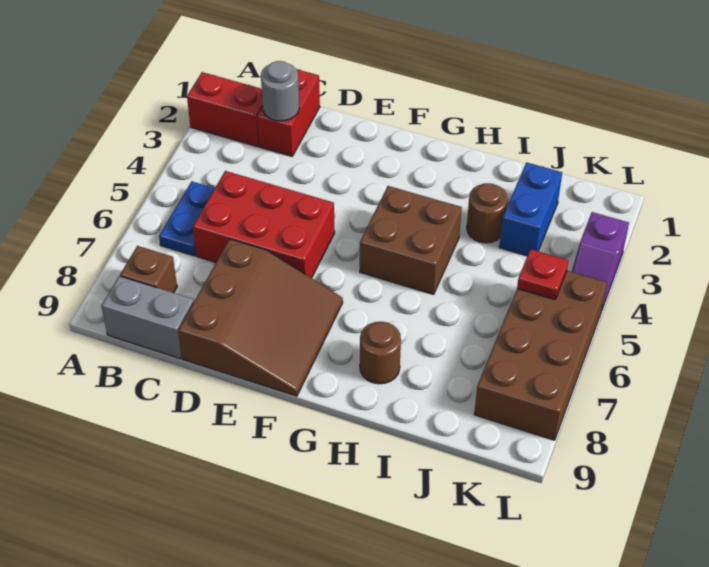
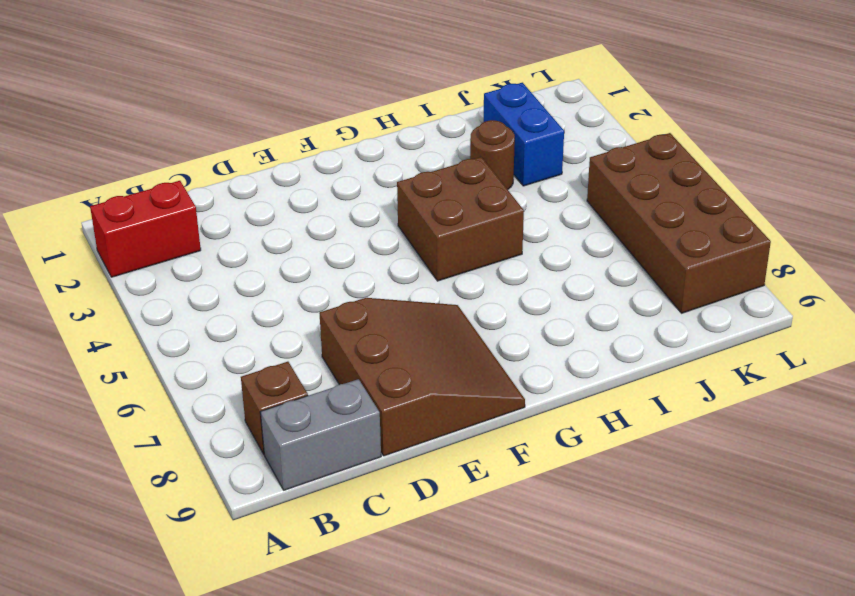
none -> blue 1x2 plate [159,181,215,256]
none -> red 1x2 brick [257,69,320,156]
none -> red 2x3 brick [193,171,335,278]

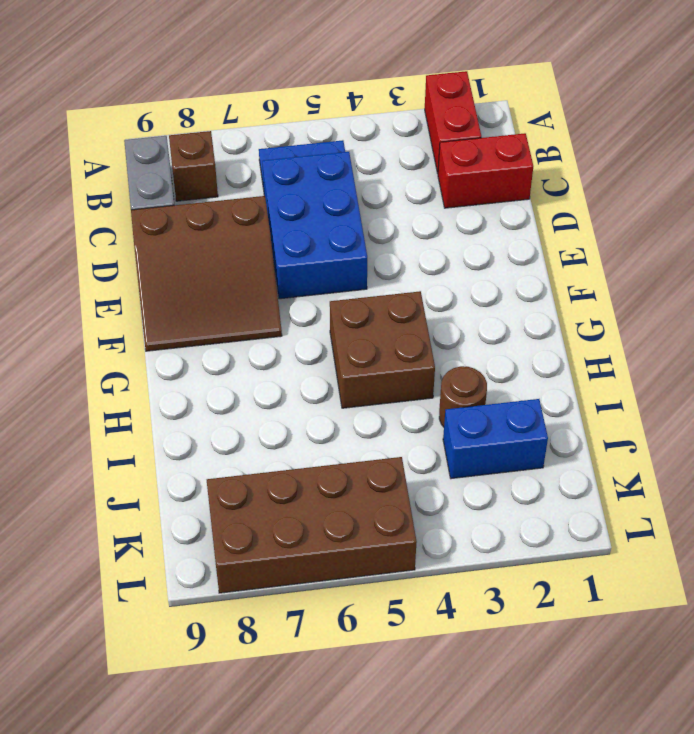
blue 2x3 brick [262,152,367,299] -> red 2x3 brick [193,171,335,278]
none -> brown 1x1 round brick [360,322,401,384]
none -> purple 1x2 slope [572,212,629,309]
none -> grey 1x1 round brick [261,61,299,121]

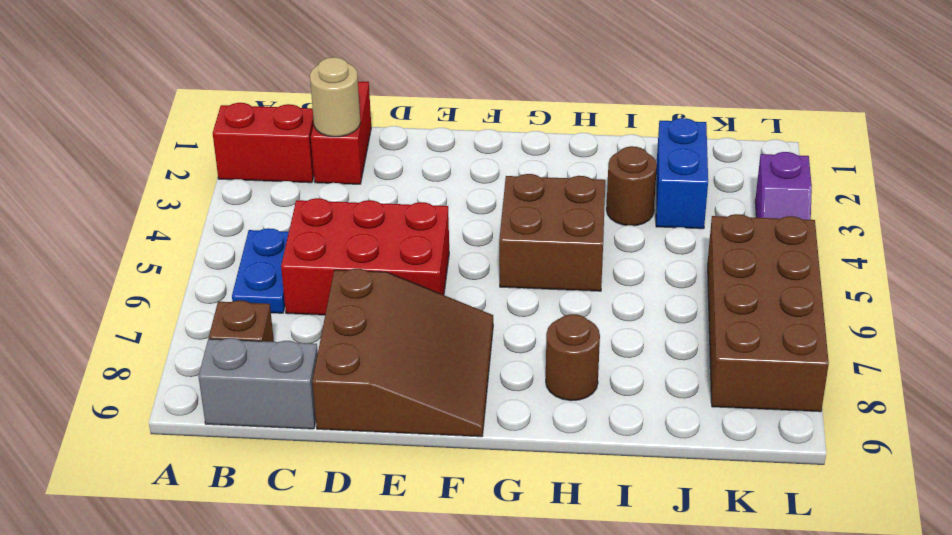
tan 1x1 round brick [310,57,360,137] -> grey 1x1 round brick [261,61,299,121]
none -> red 1x1 plate [517,249,569,299]

